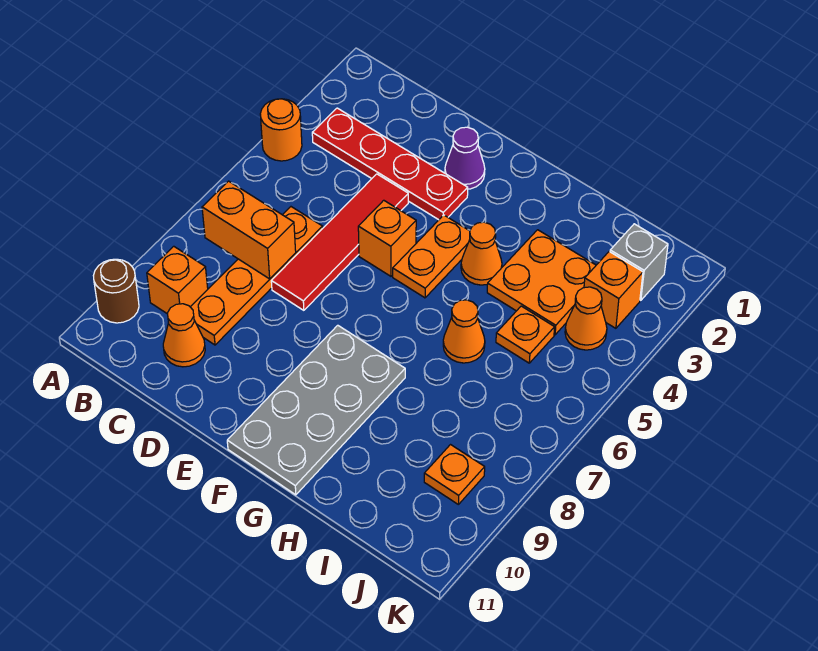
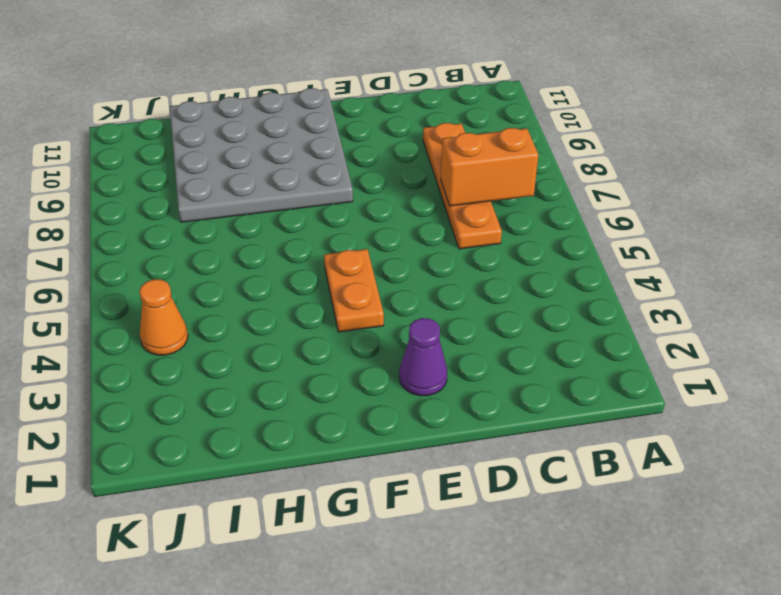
grey 4x4 plate [170,88,353,222] -> grey 2x4 plate [227,325,405,495]
none -> orange 1x1 round brick [260,99,302,161]
none -> brown 1x1 round brick [93,259,139,323]
none -> red 1x4 plate [312,108,468,220]

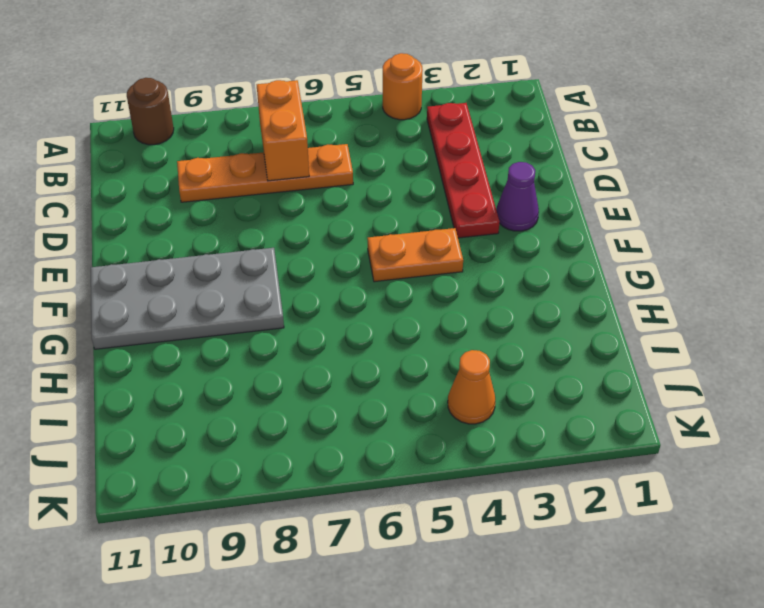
none -> orange 1x1 brick [147,246,208,314]
none -> orange 1x1 cone [163,304,205,367]
none -> red 1x4 tile [271,174,408,310]

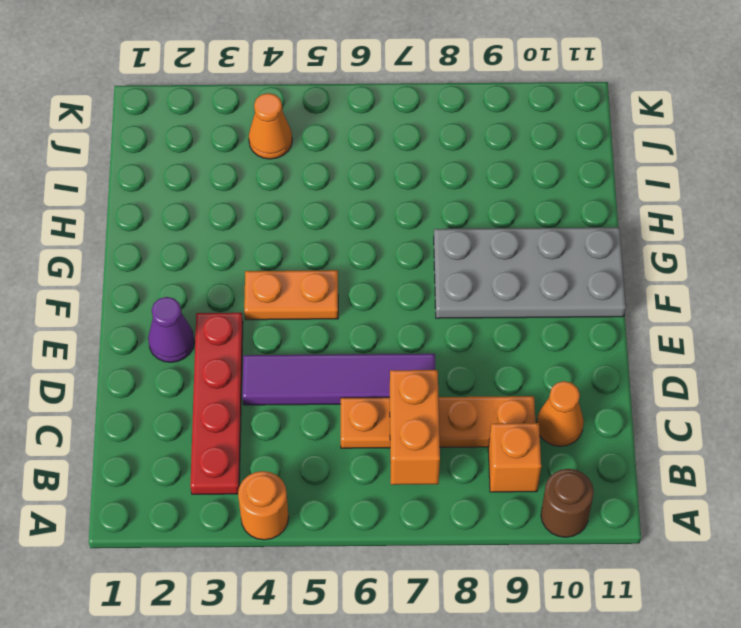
purple 1x4 tile [242,354,435,405] -> red 1x4 tile [271,174,408,310]
none -> orange 1x1 brick [358,200,416,276]
none -> orange 1x1 cone [461,222,502,285]
none -> orange 2x2 plate [487,230,596,335]

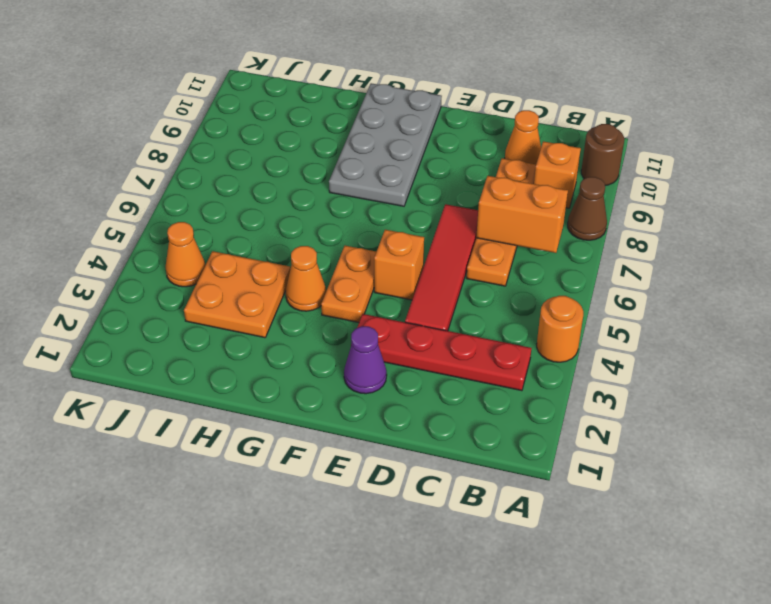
brown 1x1 cone [568,177,607,240] -> none
none -> orange 1x1 cone [443,300,485,363]
none -> orange 1x1 plate [496,306,555,363]
none -> grey 1x1 brick [610,224,668,300]

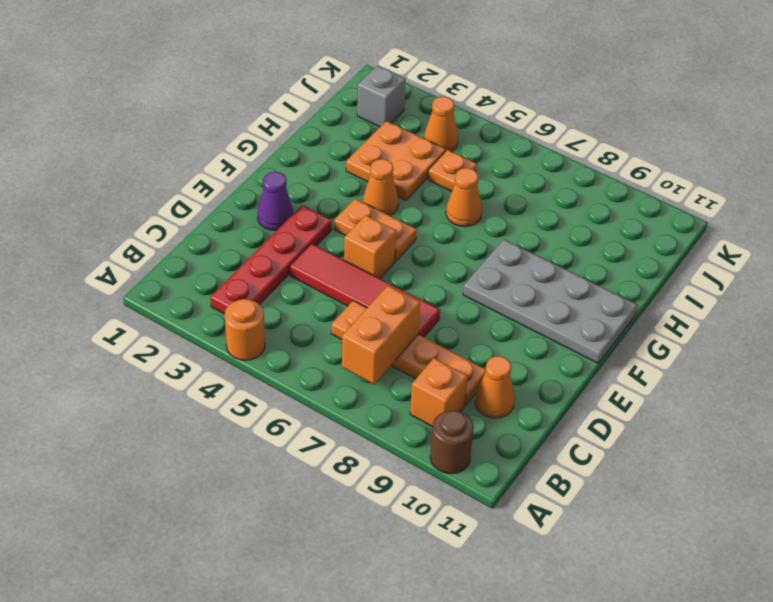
none -> orange 1x1 brick [584,252,643,328]
none -> orange 1x1 plate [424,445,485,504]

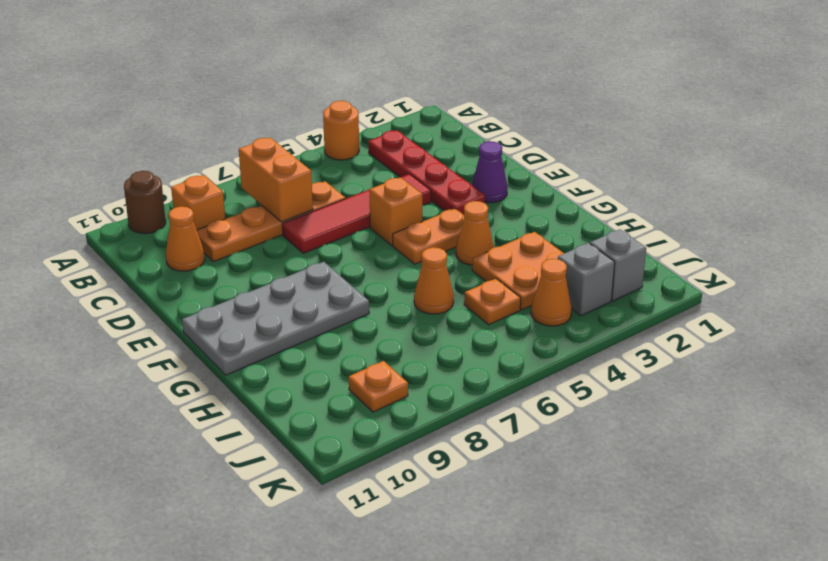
grey 1x1 brick [558,243,615,316] -> orange 1x1 brick [584,252,643,328]

